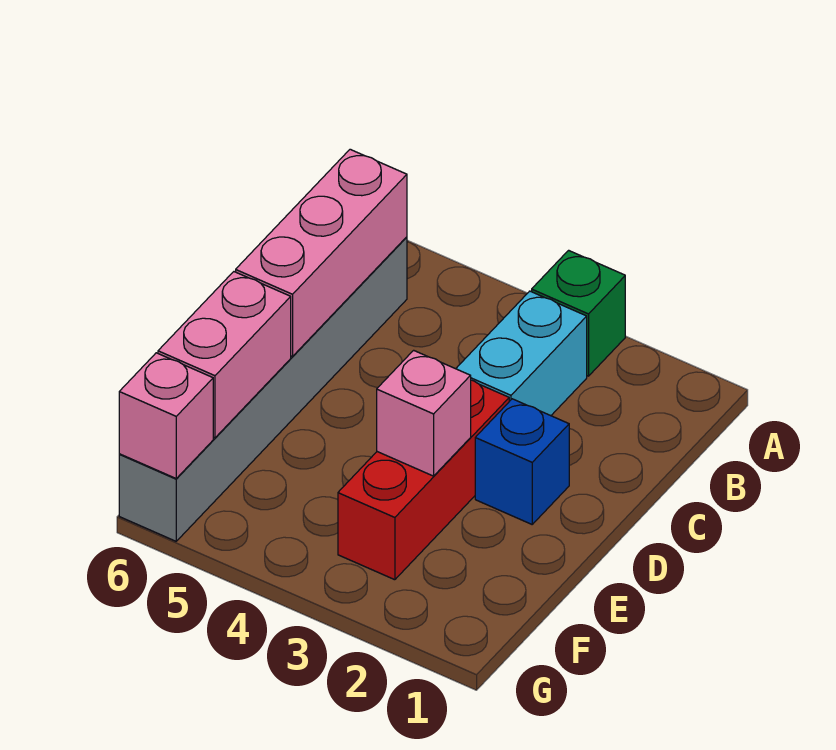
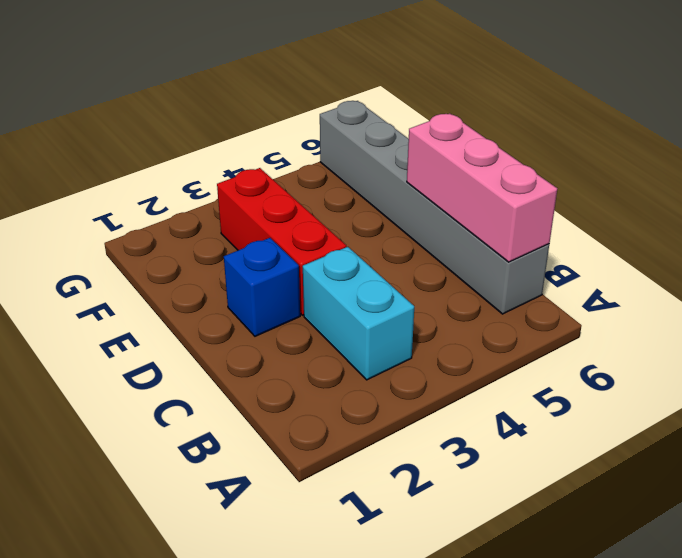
none -> green 1x1 brick [532,250,625,376]
none -> pink 1x1 brick [377,350,471,476]

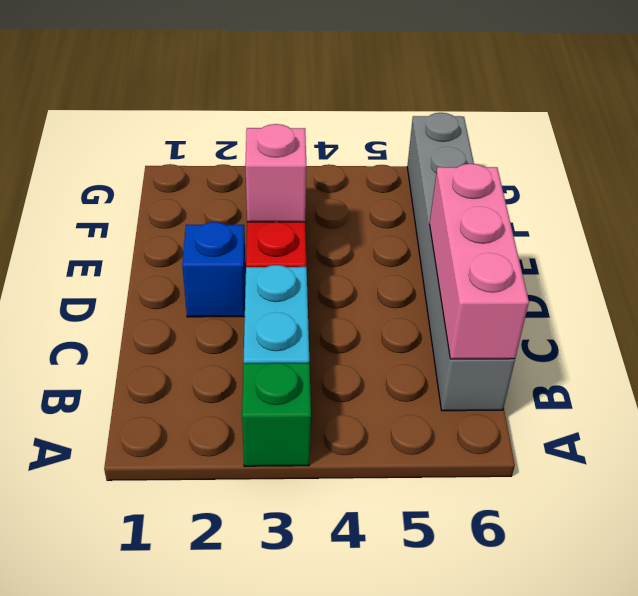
none -> pink 1x2 brick [158,272,291,438]
none -> pink 1x1 brick [119,353,213,478]

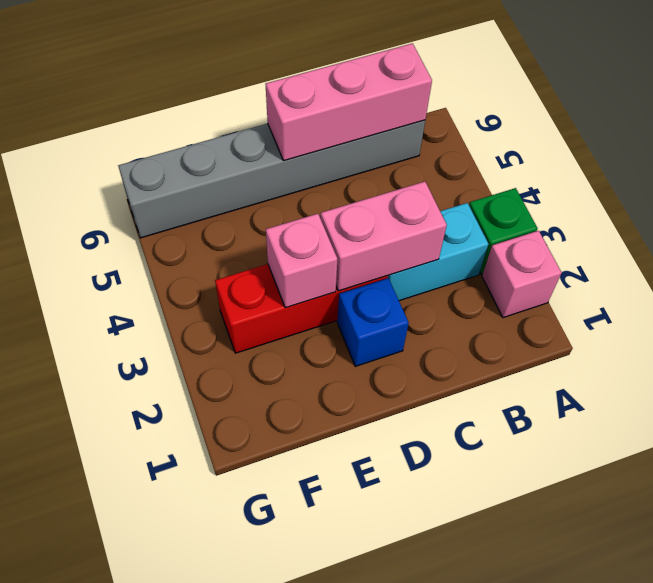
pink 1x1 brick [482,231,562,318] -> pink 1x1 brick moved to [119,353,213,478]
pink 1x2 brick [321,182,447,291] -> pink 1x2 brick moved to [158,272,291,438]

